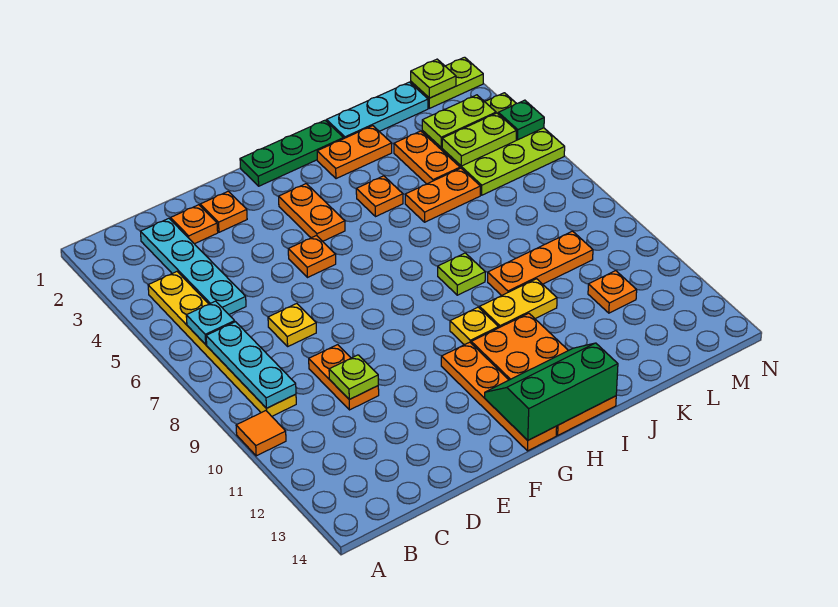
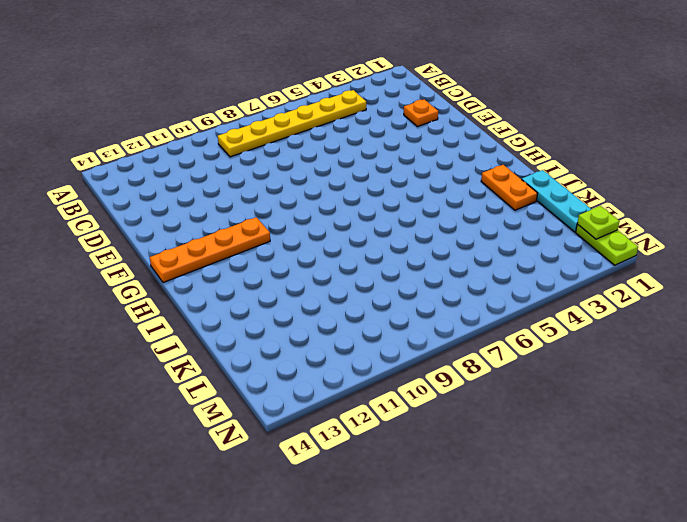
none -> orange 1x1 tile [236,411,286,456]
none -> cyan 1x4 plate [141,218,246,314]
none -> yellow 1x1 plate [268,304,316,346]
none -> orange 1x2 plate [309,345,379,410]

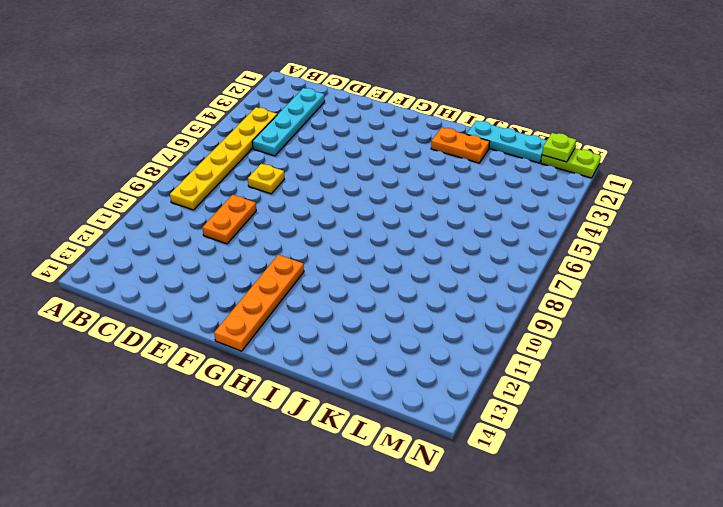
none -> orange 1x1 tile [236,411,286,456]
none -> orange 1x1 plate [171,205,218,244]
none -> orange 1x1 plate [200,191,247,232]
none -> orange 1x1 plate [288,236,336,277]

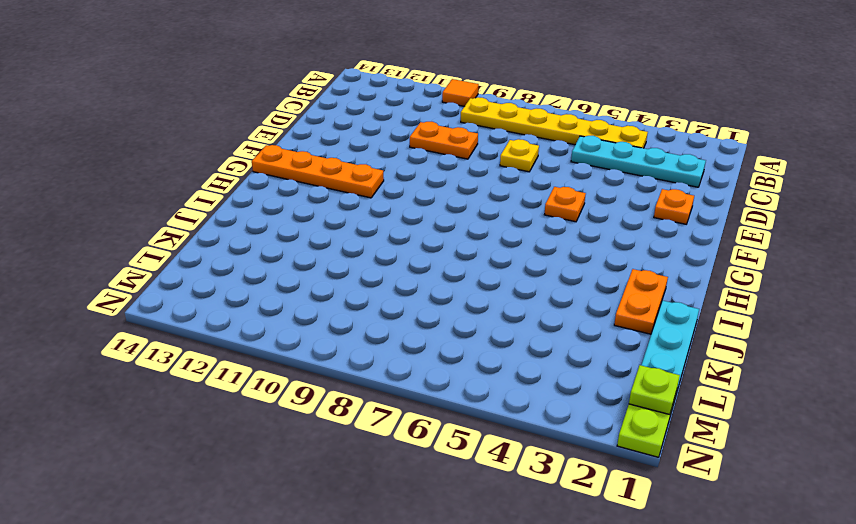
none -> orange 1x1 plate [171,205,218,244]
none -> green 1x3 plate [240,120,344,186]
none -> orange 1x2 plate [279,184,345,241]
none -> yellow 1x1 plate [450,307,499,345]

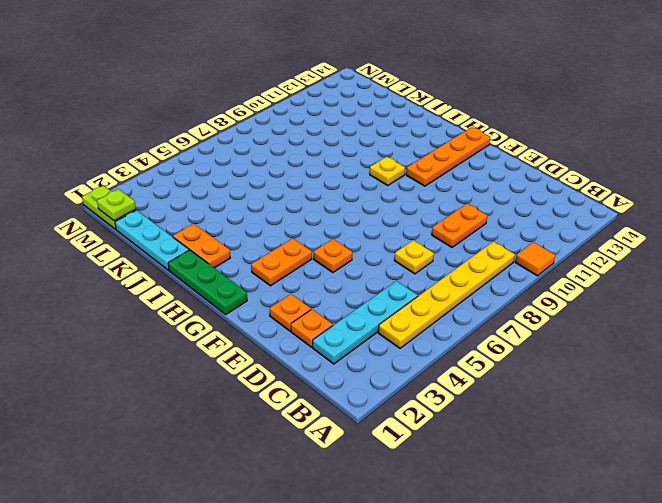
none -> orange 2x4 plate [471,313,616,435]
none -> orange 1x1 plate [356,176,403,216]
none -> lime 1x1 plate [438,253,485,295]
none -> yellow 1x2 plate [480,279,557,328]

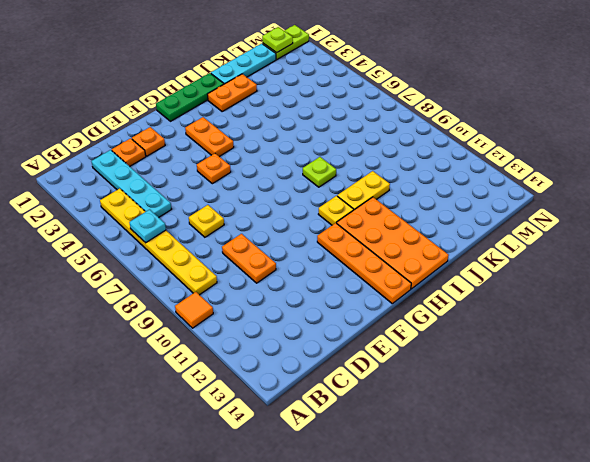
none -> orange 1x1 plate [356,176,403,216]
none -> orange 1x2 plate [405,168,480,222]
none -> orange 1x3 plate [488,231,593,296]
none -> orange 1x2 plate [394,131,460,184]

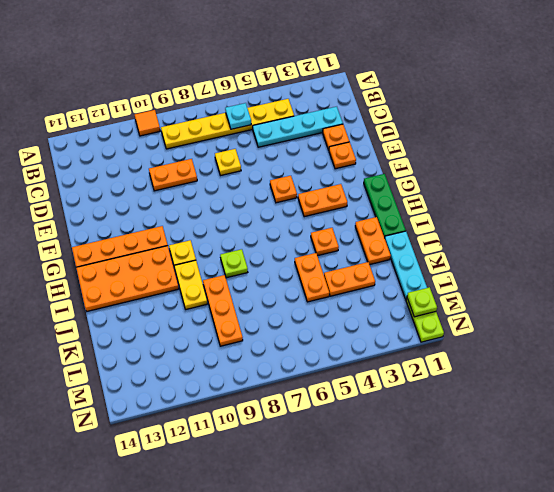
none -> lime 3x3 plate [422,93,565,195]
none -> orange 1x1 plate [588,271,637,313]
none -> cyan 1x3 plate [206,322,296,408]
none -> lime 1x1 plate [329,355,378,399]

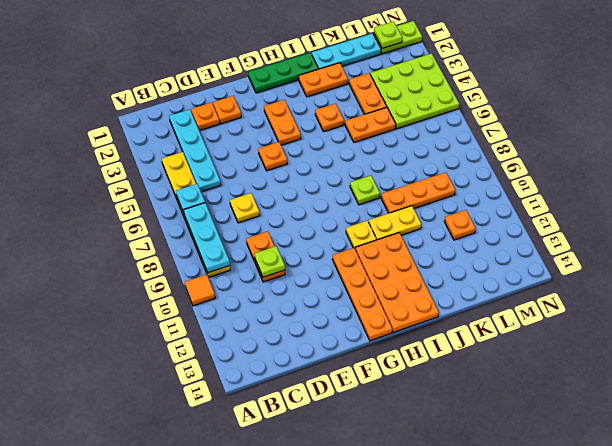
none -> green 2x3 slope [485,343,618,440]
none -> lime 1x2 plate [422,95,496,147]
none -> lime 1x2 plate [442,113,516,166]
none -> green 1x1 plate [498,100,544,140]

